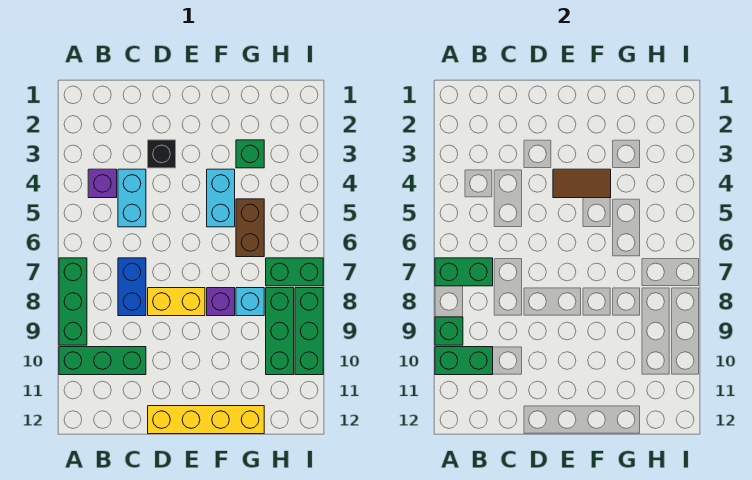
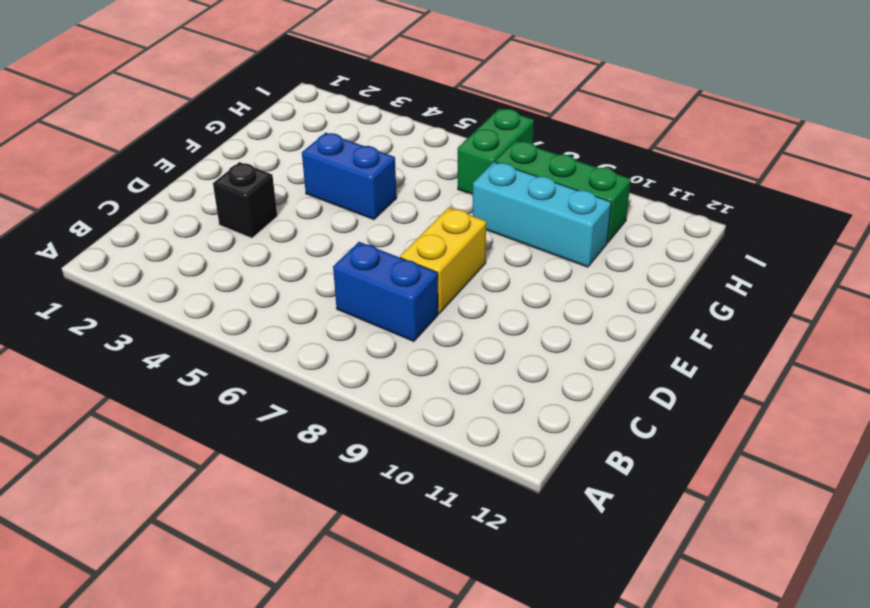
blue 1x2 brick [302,133,397,220] -> cyan 1x2 brick [207,169,235,227]
cyan 1x3 brick [473,162,611,267] -> cyan 1x1 brick [236,288,264,316]
none -> green 1x3 brick [59,258,87,345]
none -> green 1x3 brick [59,347,146,375]
none -> purple 1x1 brick [88,169,117,198]

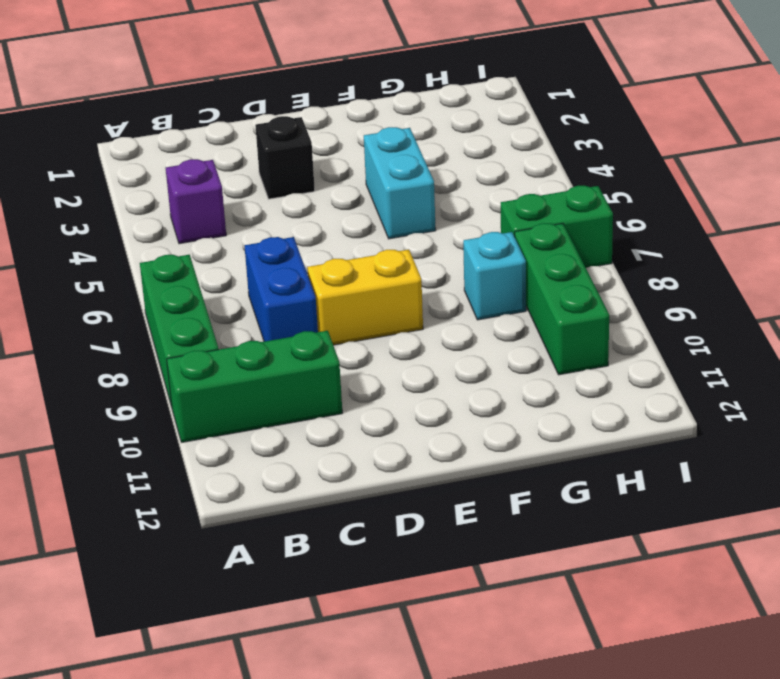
none -> cyan 1x2 brick [118,169,146,227]
none -> yellow 1x4 brick [148,406,264,434]
none -> purple 1x1 brick [207,288,235,316]

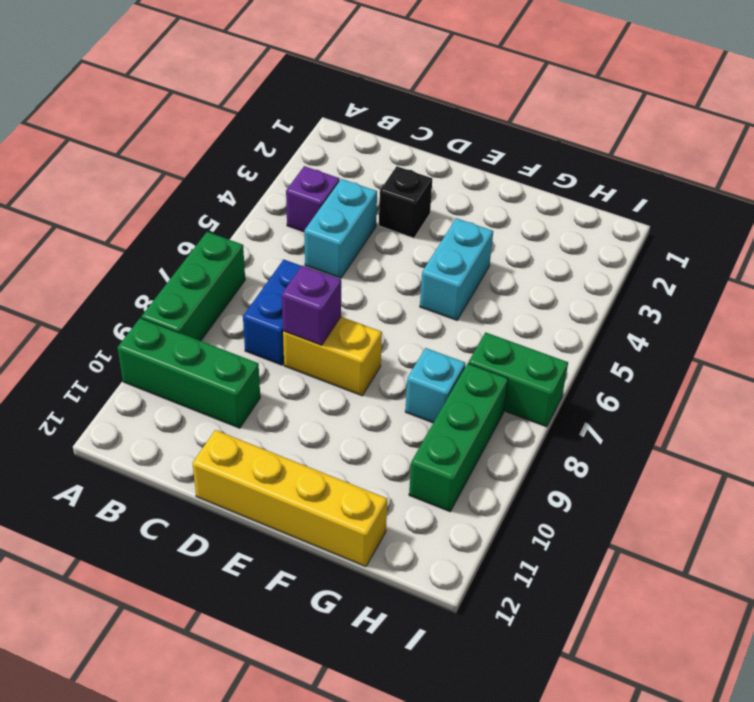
purple 1x1 brick [282,265,341,345] -> purple 1x1 brick moved to [207,288,235,316]
none -> green 1x1 brick [236,140,264,168]
none -> brown 1x2 brick [236,199,264,257]
none -> green 1x3 brick [295,288,323,375]

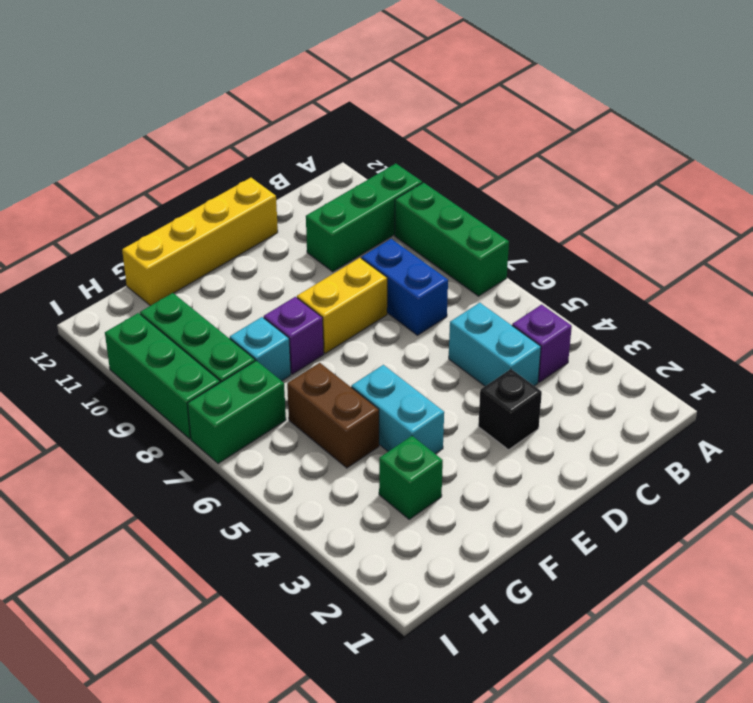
none -> green 1x2 brick [435,258,493,286]
none -> green 1x1 brick [435,317,463,345]
none -> green 1x2 brick [435,347,493,375]

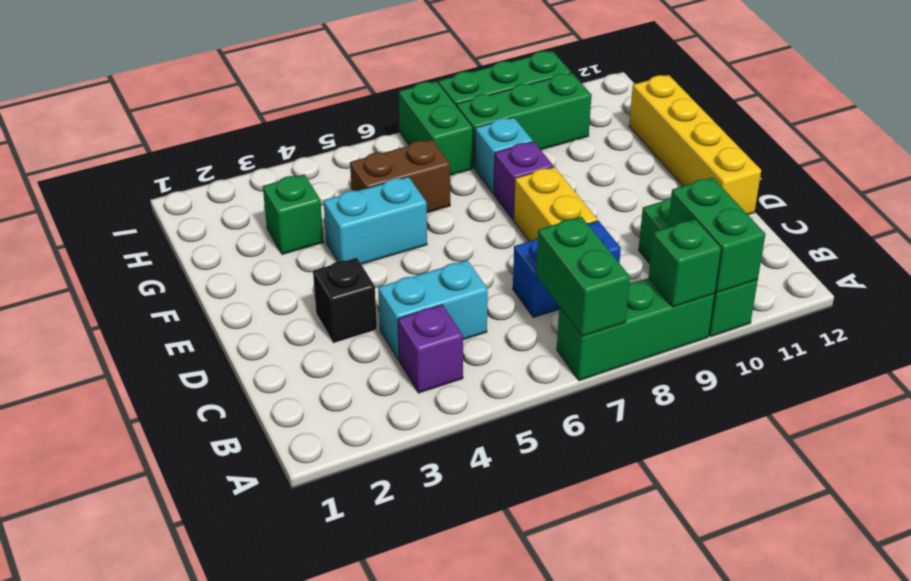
none -> brown 1x2 tile [553,169,611,198]

